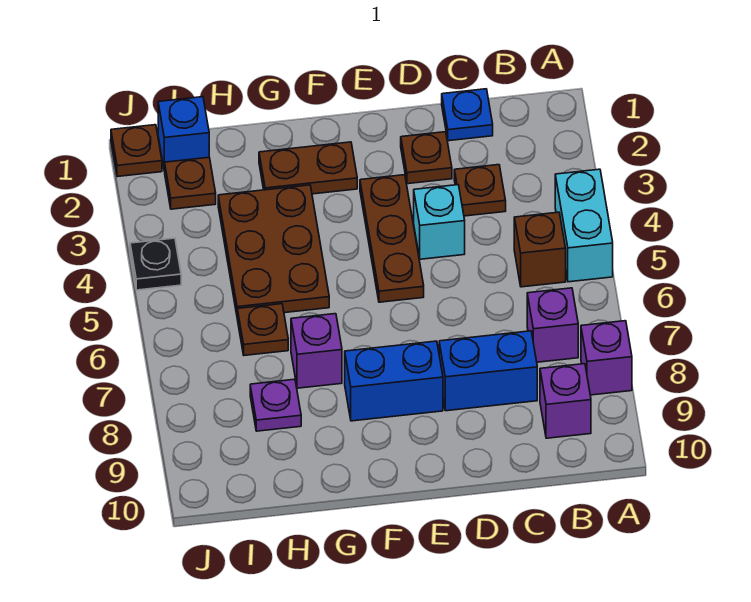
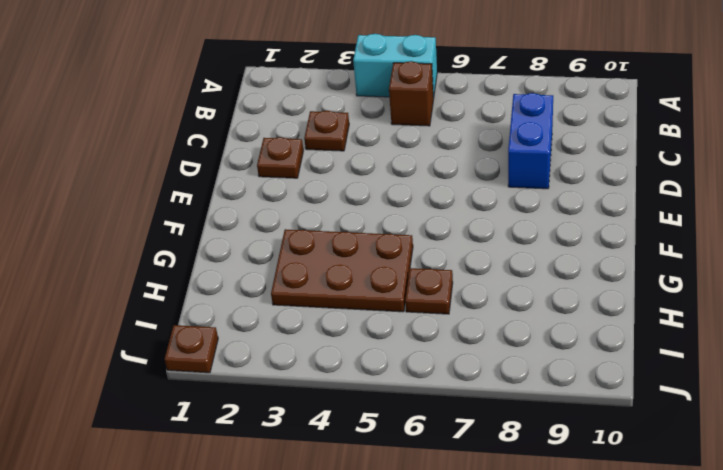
none -> purple 1x1 brick [581,321,632,395]
none -> purple 1x1 brick [527,288,578,362]
none -> purple 1x1 brick [540,364,591,438]

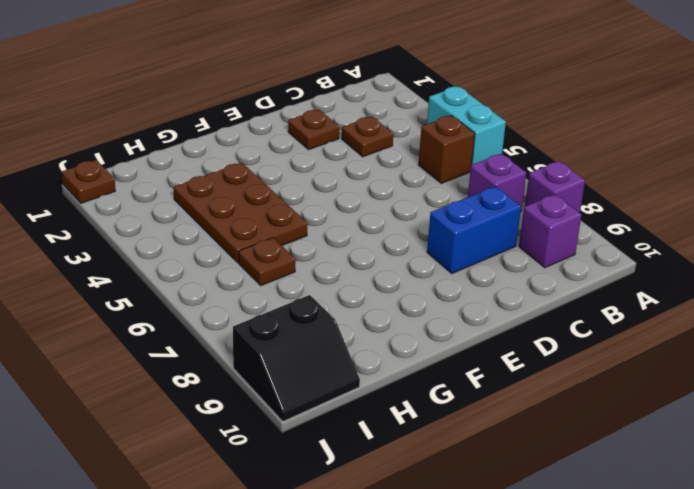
black 2x2 slope [233,295,360,421] -> none
none -> blue 1x1 plate [442,89,493,141]
none -> cyan 1x1 brick [414,185,465,259]
none -> brown 1x3 plate [360,175,424,302]

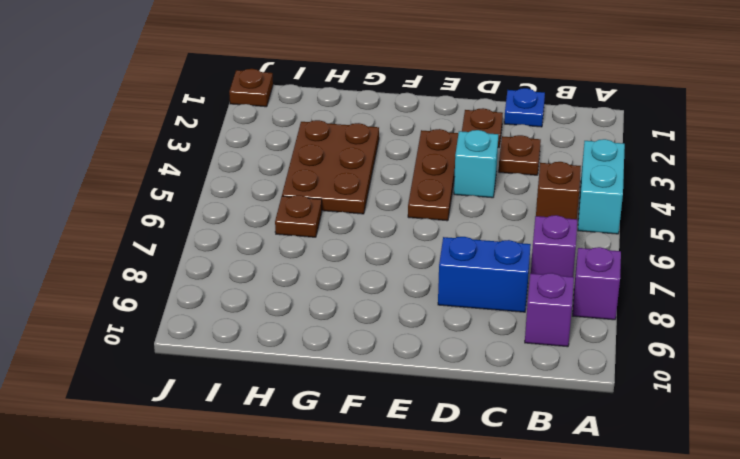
none -> blue 1x2 brick [345,341,443,421]
none -> brown 1x2 plate [259,142,357,194]
none -> purple 1x1 brick [291,314,342,388]

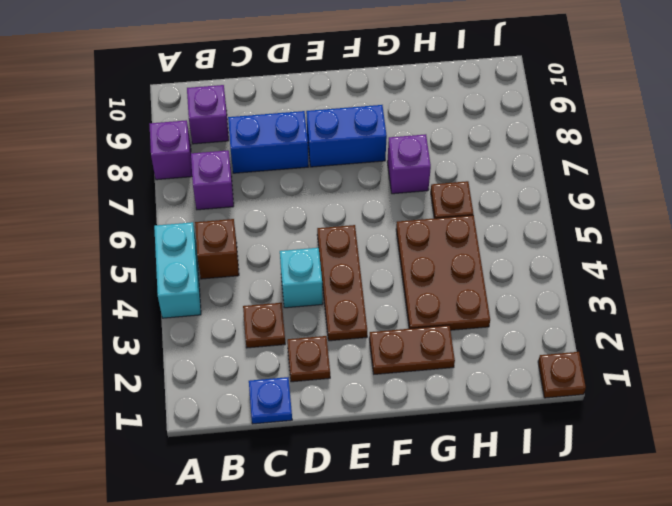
none -> purple 1x1 plate [250,379,301,431]
none -> blue 1x1 brick [158,97,209,171]
none -> brown 1x1 plate [165,157,216,209]

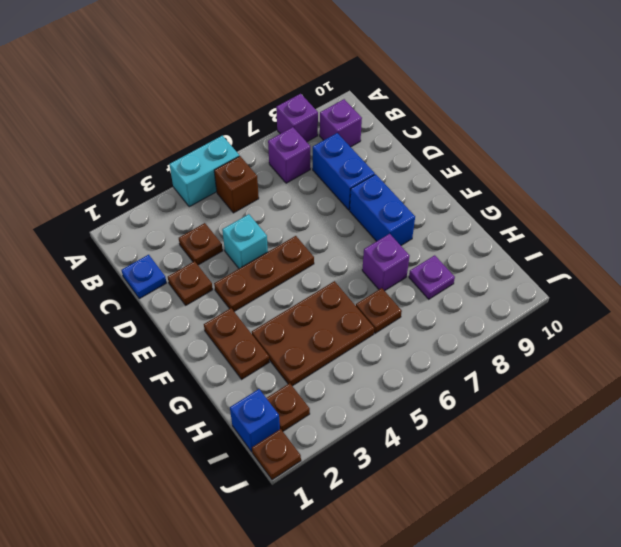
none -> black 1x1 plate [130,238,181,290]

